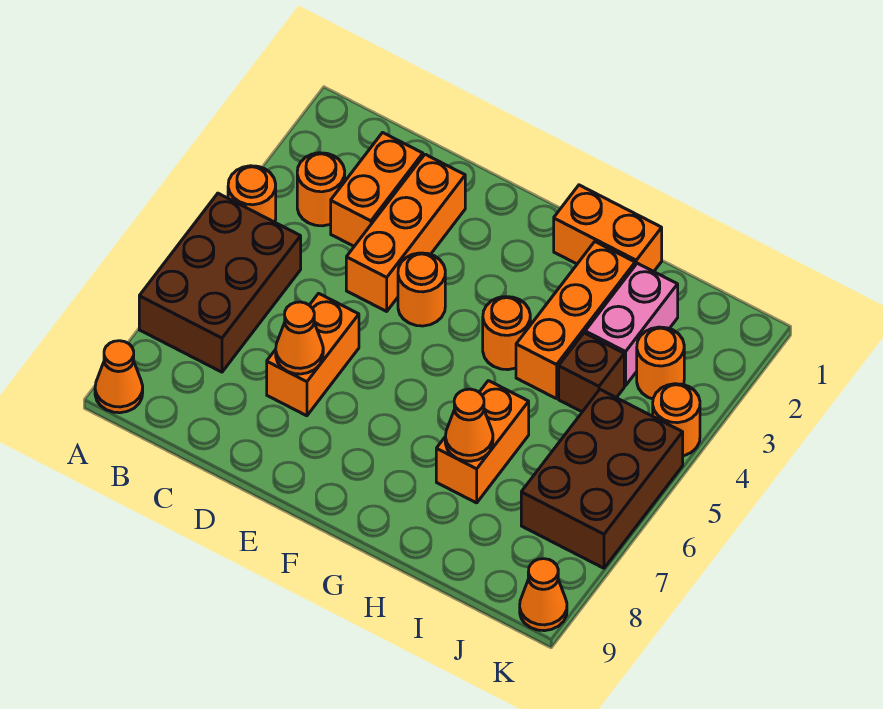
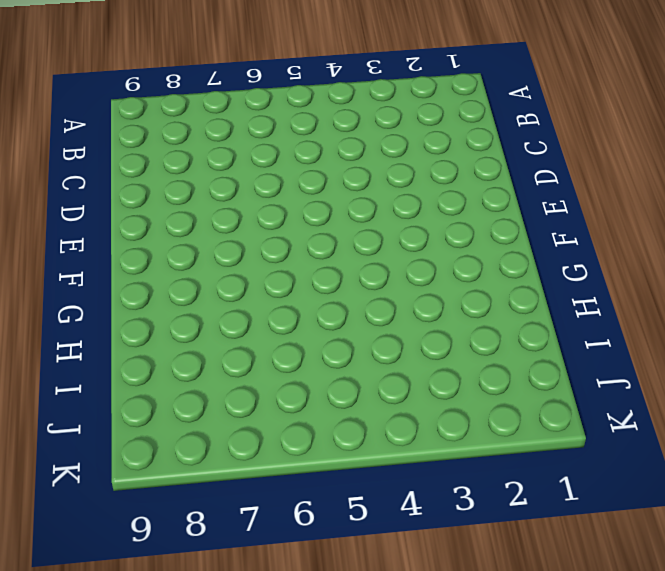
none -> orange 1x1 round brick [228,166,276,222]
none -> brown 2x3 brick [139,193,301,372]
none -> orange 1x1 cone [95,341,143,413]

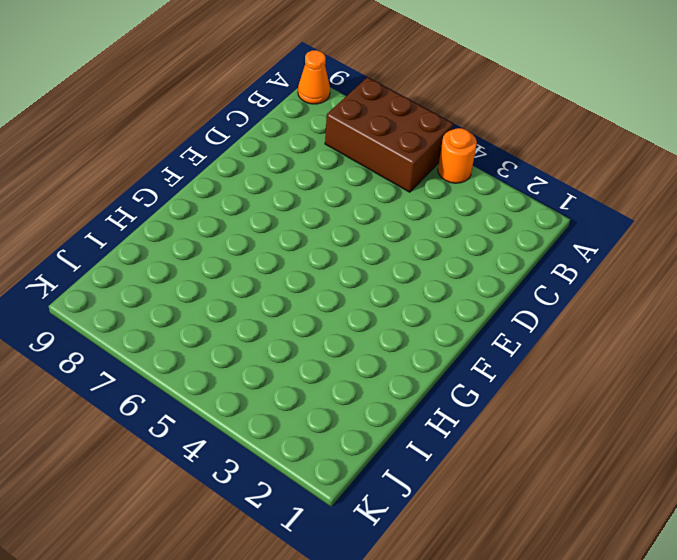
none -> orange 1x1 round brick [297,153,345,226]
none -> orange 1x2 brick [331,133,423,246]
none -> orange 1x3 brick [346,154,465,311]

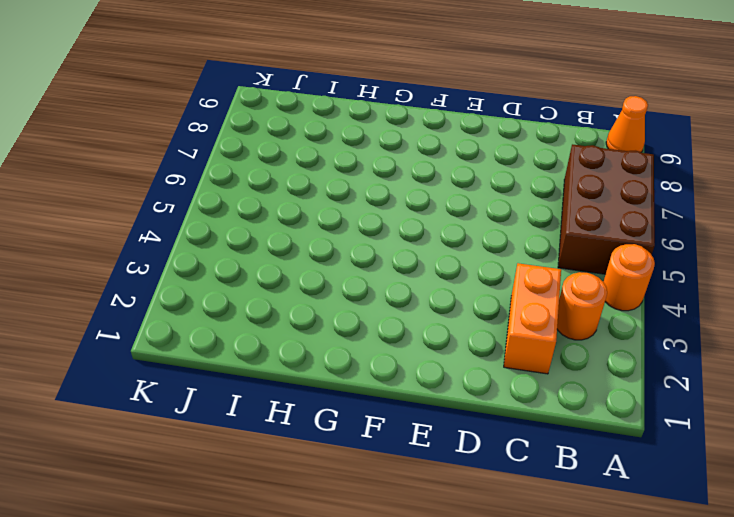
none -> orange 1x3 brick [346,154,465,311]
none -> orange 1x2 brick [267,293,359,416]
none -> orange 1x1 round brick [398,253,445,326]

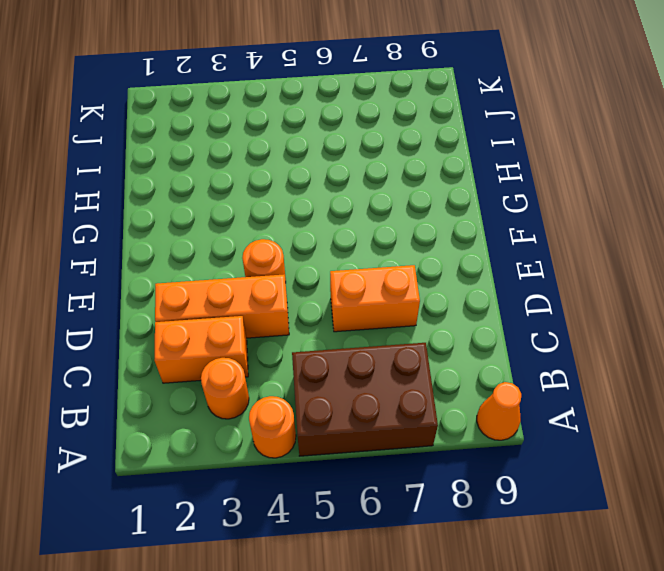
none -> orange 1x2 brick [554,185,662,272]
none -> orange 1x1 round brick [483,297,530,370]
none -> orange 1x3 brick [516,242,635,399]

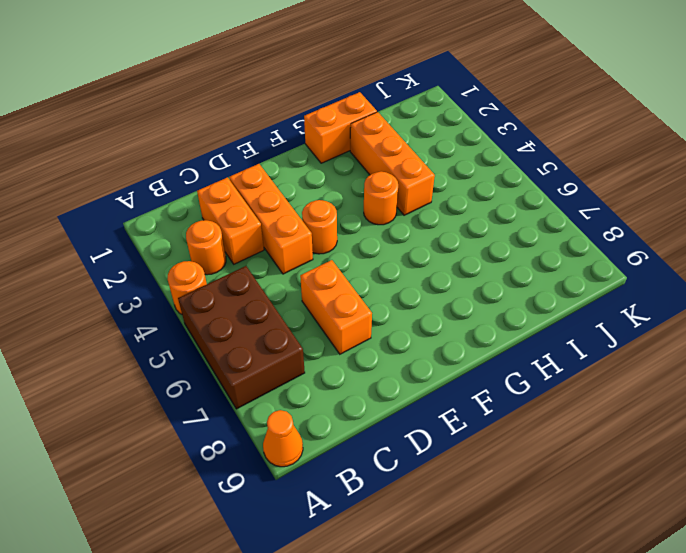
none -> orange 1x2 brick [436,381,529,503]
none -> pink 1x2 brick [585,263,678,386]
none -> brown 1x1 brick [559,333,624,412]

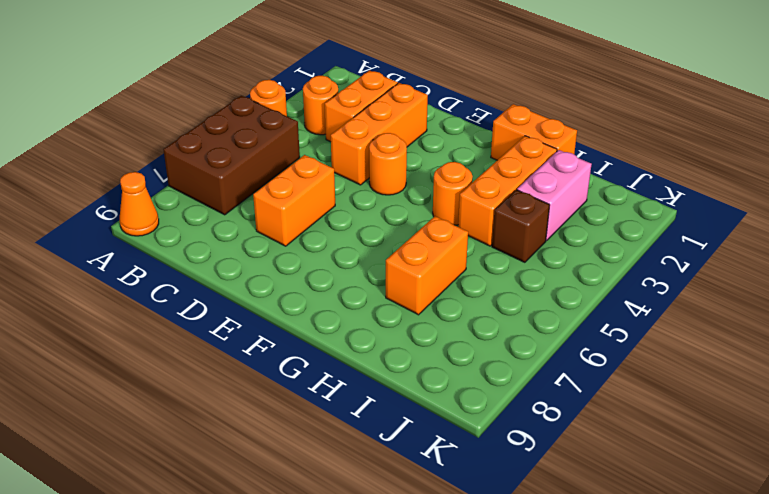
none -> orange 1x1 round brick [637,327,684,399]
none -> brown 2x3 brick [521,390,683,568]
none -> orange 1x1 round brick [653,384,700,456]

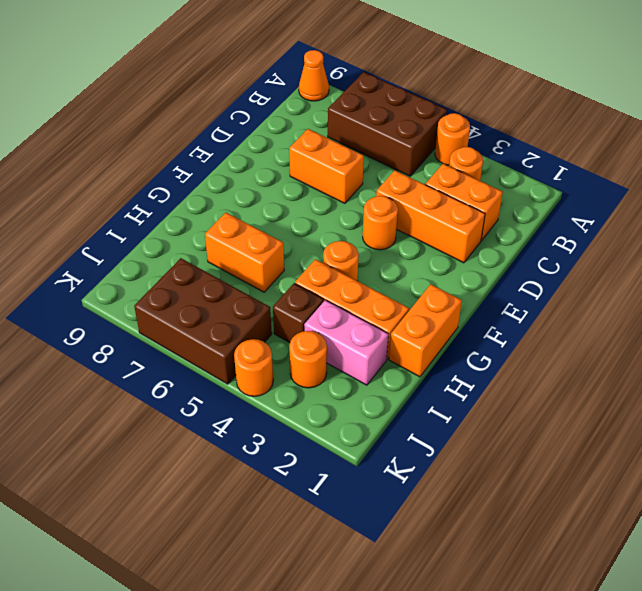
none -> orange 1x1 cone [520,559,567,631]
none -> orange 1x1 cone [276,302,323,374]
none -> orange 1x1 cone [445,389,493,461]

